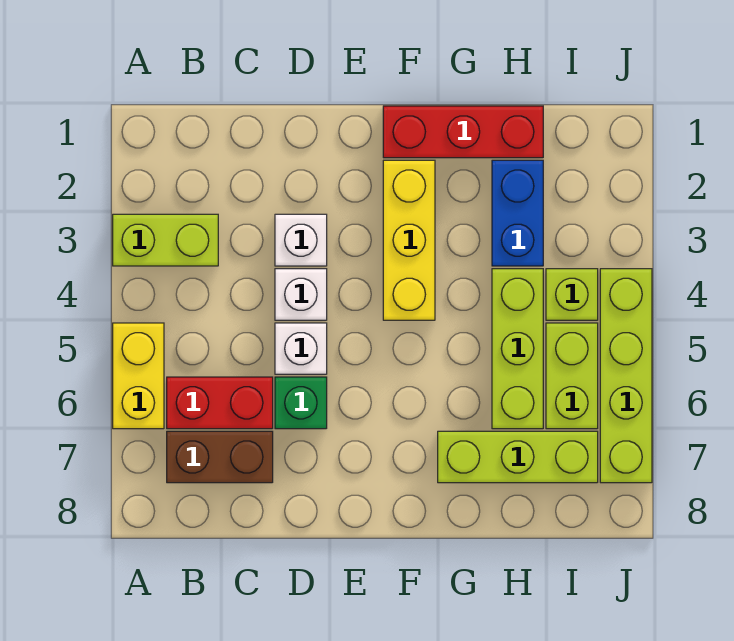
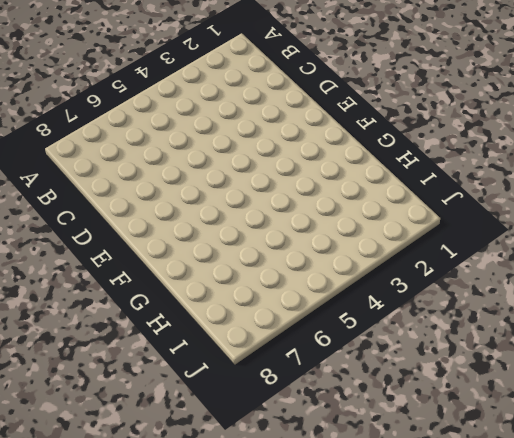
none -> lime 1x2 brick [113,214,218,266]
none -> yellow 1x2 brick [113,323,164,429]
none -> red 1x2 brick [167,377,273,429]

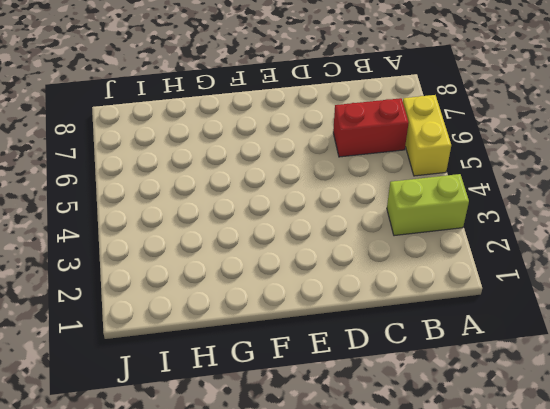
none -> brown 1x2 brick [167,431,273,483]
none -> white 1x1 brick [275,214,327,266]
none -> white 1x1 brick [275,269,327,320]

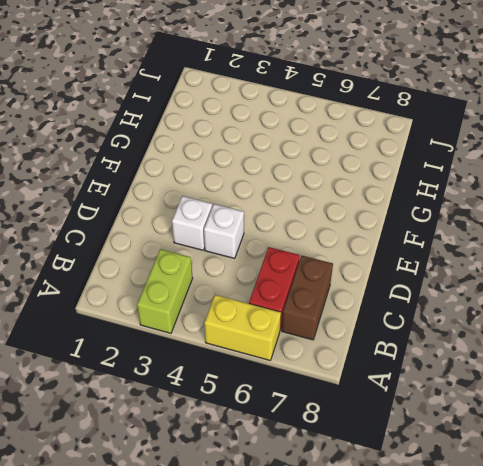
none -> white 1x1 brick [275,323,327,374]
none -> green 1x1 brick [275,377,327,429]
none -> red 1x3 brick [383,106,543,158]

